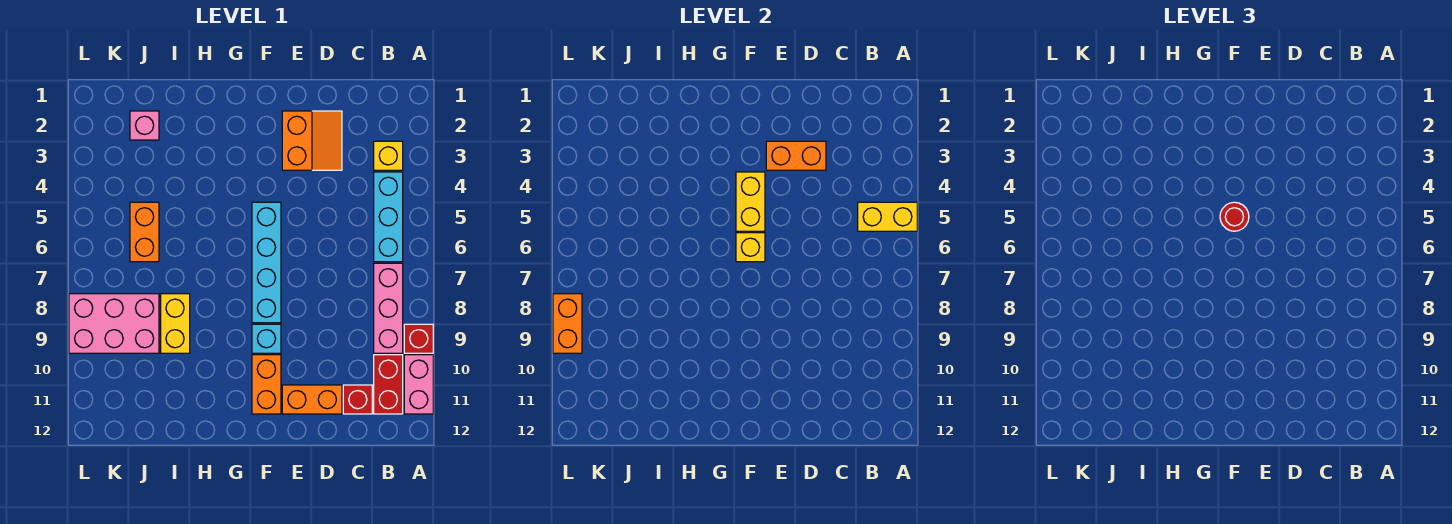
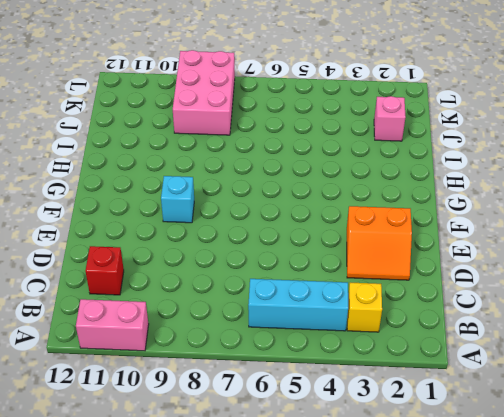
none -> red 1x1 brick [404,324,433,353]
none -> pink 1x3 brick [374,263,403,353]
none -> red 1x2 brick [374,355,403,414]

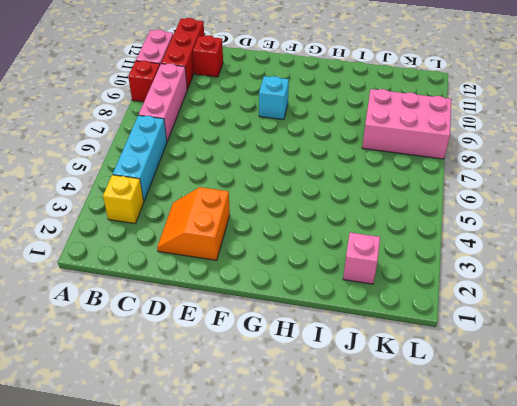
red 1x3 brick [161,18,204,90] -> red 1x2 brick [374,355,403,414]
none -> orange 1x2 brick [282,385,342,414]
none -> cyan 1x4 brick [252,202,281,323]
none -> orange 1x2 brick [252,355,281,414]

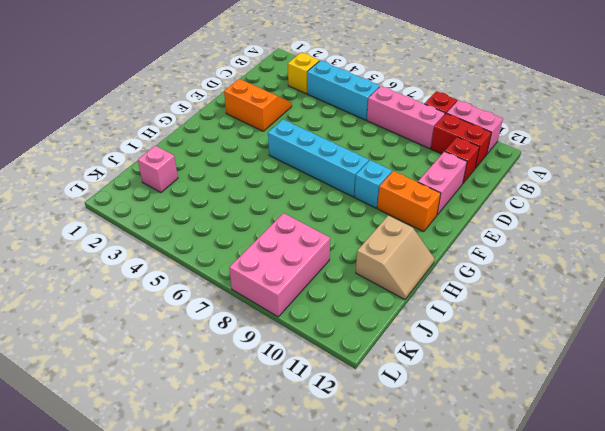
pink 1x2 brick [418,151,467,215] -> orange 1x2 brick [282,385,342,414]
tan 2x2 slope [356,216,435,300] -> none
none -> yellow 1x2 brick [161,294,190,353]
none -> orange 1x2 brick [130,202,159,262]
none -> yellow 1x2 brick [858,202,917,231]

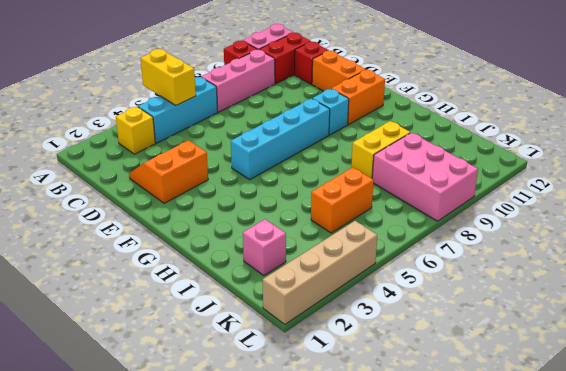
tan 1x4 brick [263,221,377,325] -> none
none -> orange 1x2 brick [766,141,826,170]
none -> yellow 1x2 brick [736,172,765,231]
none -> yellow 1x1 brick [736,233,765,262]

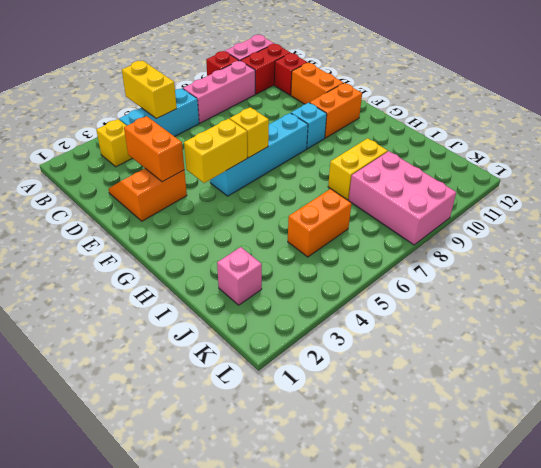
none -> orange 1x2 brick [553,294,582,353]
none -> red 1x1 round brick [1220,202,1249,231]

